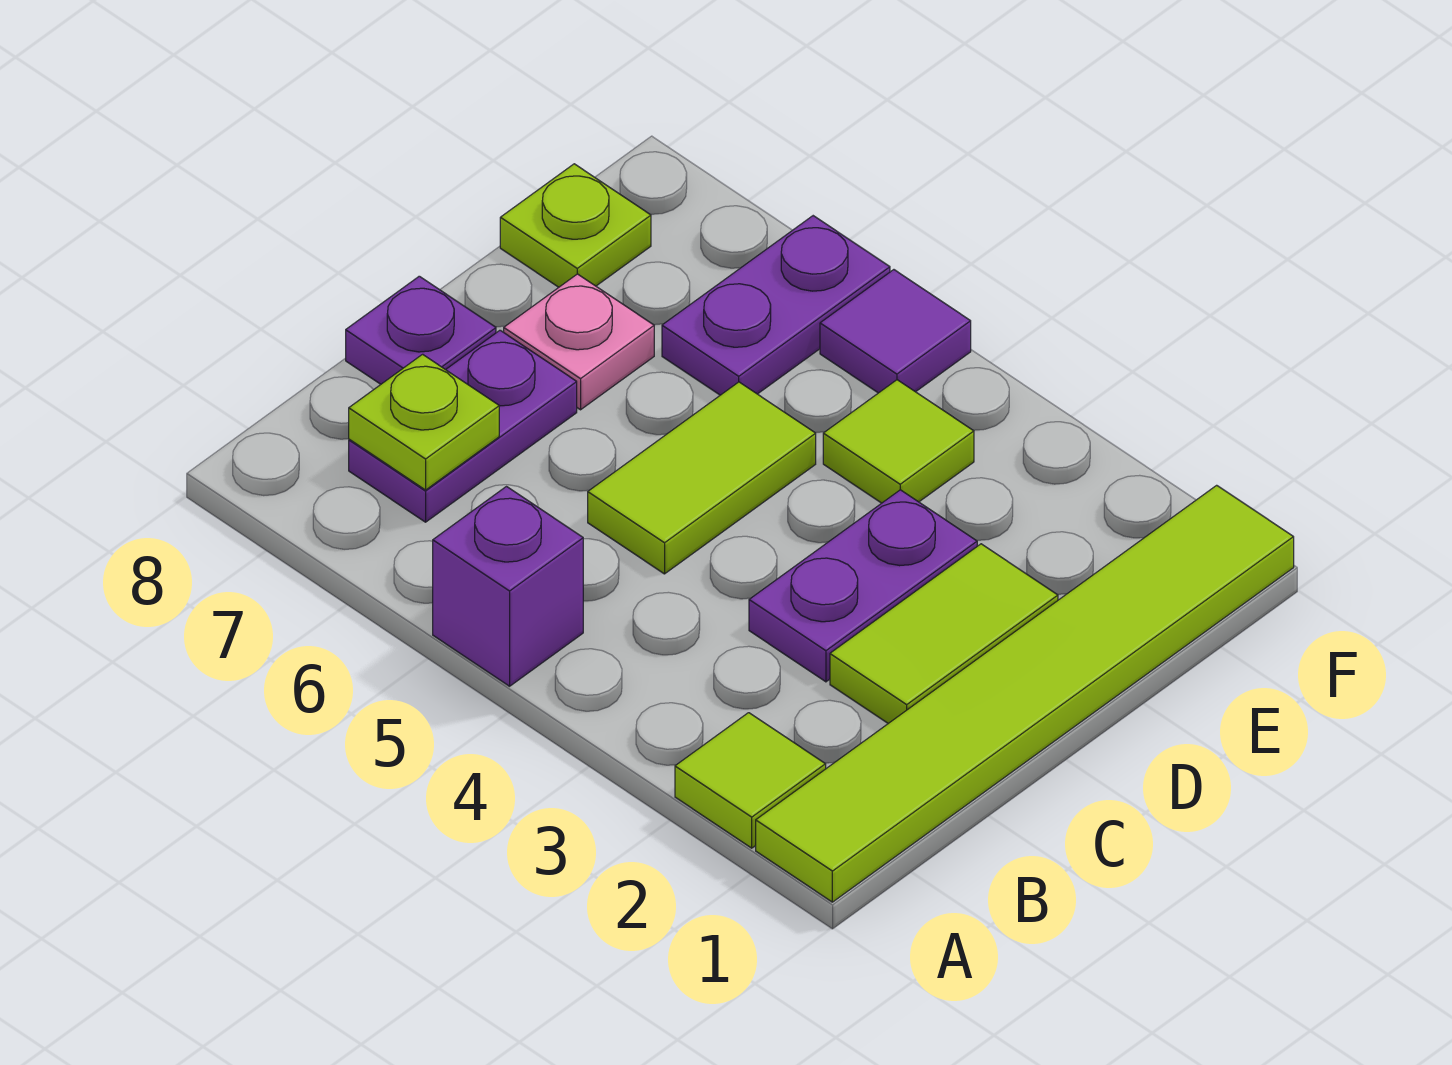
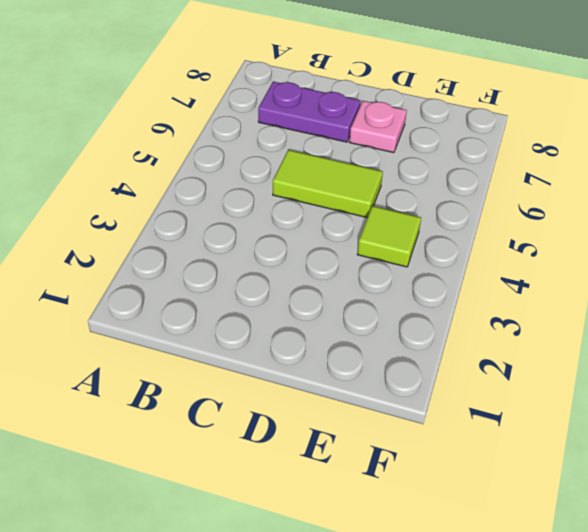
none -> lime 1x6 tile [756,485,1294,902]
none -> lime 1x1 tile [675,713,826,848]
none -> purple 1x1 brick [433,487,583,686]

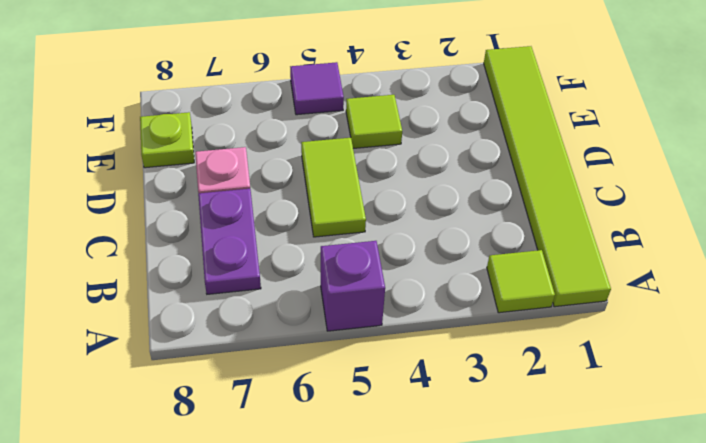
none -> lime 1x2 tile [830,544,1058,723]
none -> purple 1x2 plate [749,490,977,682]
none -> purple 1x1 plate [346,276,496,384]

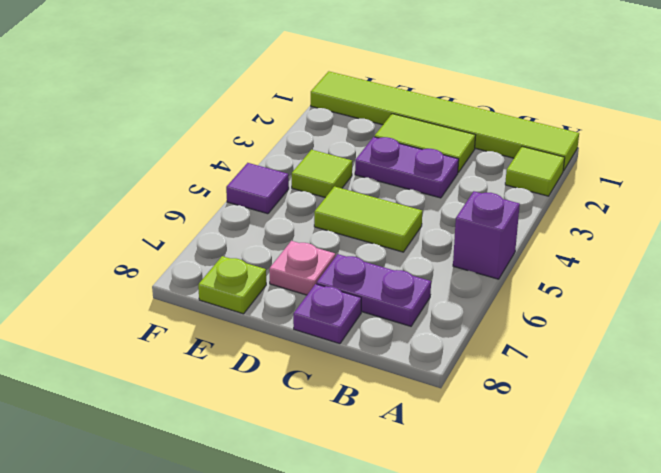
none -> purple 1x2 plate [662,216,890,395]
none -> lime 1x1 plate [349,354,499,490]

